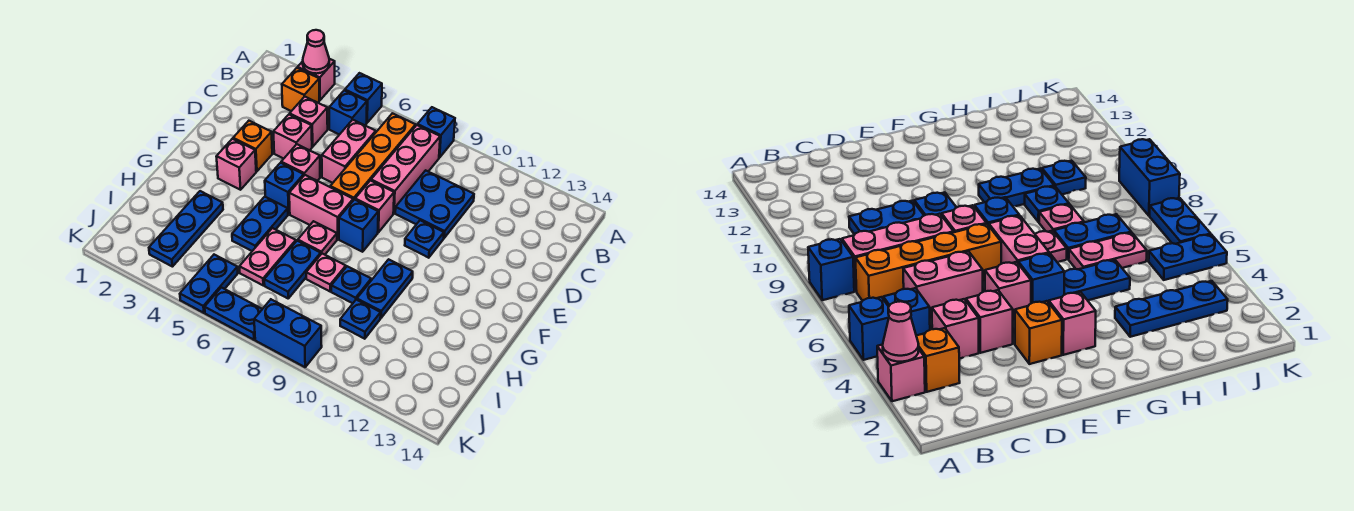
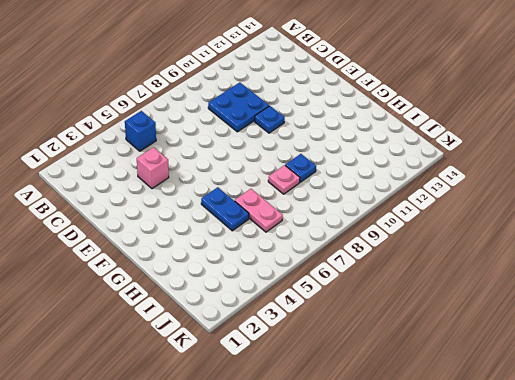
none -> pink 1x1 brick [298,59,335,100]
none -> blue 1x1 brick [345,73,382,123]
none -> blue 1x1 brick [417,107,455,158]
none -> orange 1x1 brick [282,68,319,111]

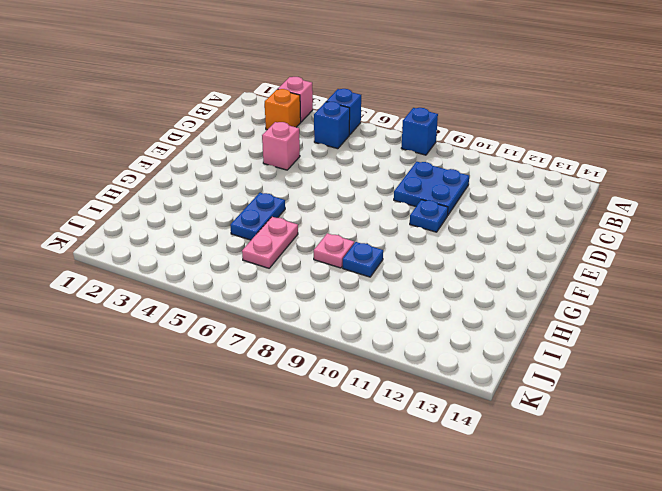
none -> orange 1x4 brick [330,113,416,200]
none -> pink 1x3 brick [371,125,440,213]
none -> pink 1x1 brick [290,97,328,147]
none -> pink 1x2 brick [322,120,376,183]

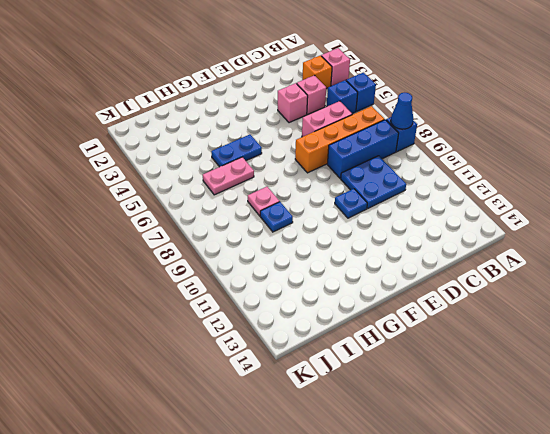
blue 1x1 cone [391,93,413,129] -> none
blue 1x3 brick [327,120,399,178] -> pink 1x3 brick [371,125,440,213]
none -> orange 1x1 brick [233,121,272,171]
none -> pink 1x1 brick [281,144,320,181]
none -> pink 1x1 brick [355,181,394,232]
none -> pink 1x1 brick [216,139,256,190]

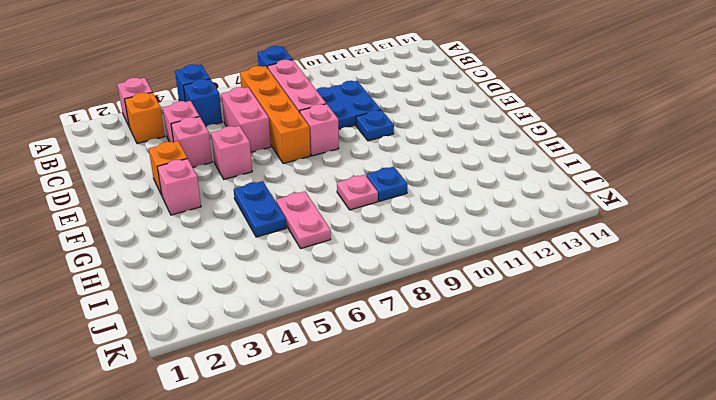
none -> blue 1x1 brick [265,163,304,214]
none -> pink 1x2 brick [289,175,353,239]
none -> blue 1x1 brick [339,200,378,252]
none -> pink 1x1 plate [298,221,337,255]

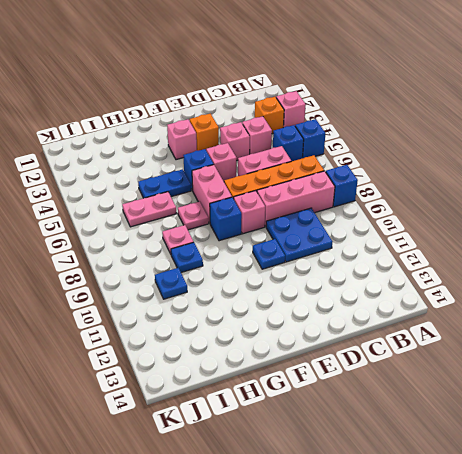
none -> blue 1x2 plate [357,259,413,318]
none -> blue 1x3 plate [149,191,223,267]
none -> blue 1x2 plate [264,241,321,298]
none -> blue 1x2 plate [180,255,238,313]

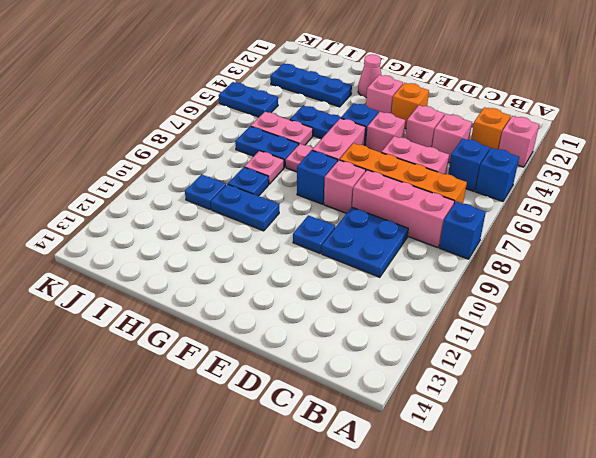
pink 1x1 cone [358,54,382,98] -> pink 1x1 cone moved to [303,30,329,74]
none -> blue 1x2 plate [205,287,262,340]
none -> blue 1x2 brick [254,300,322,367]

